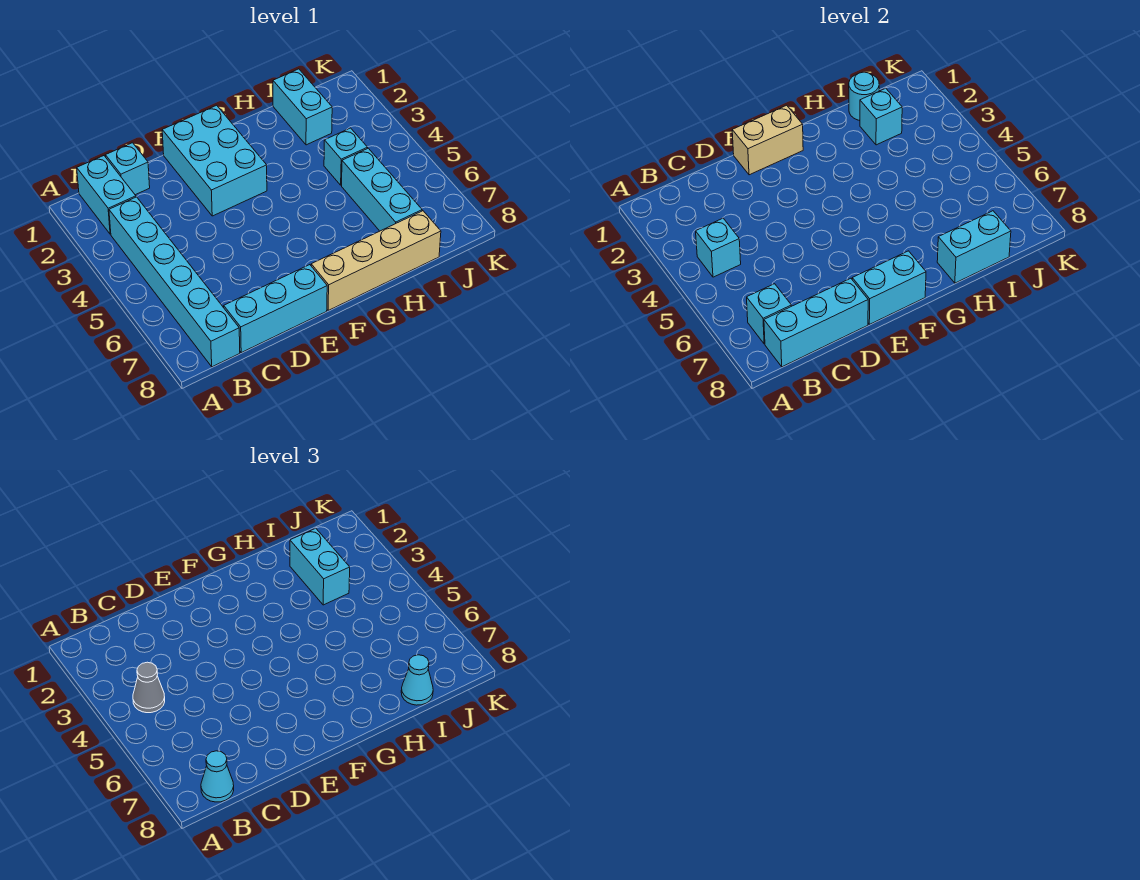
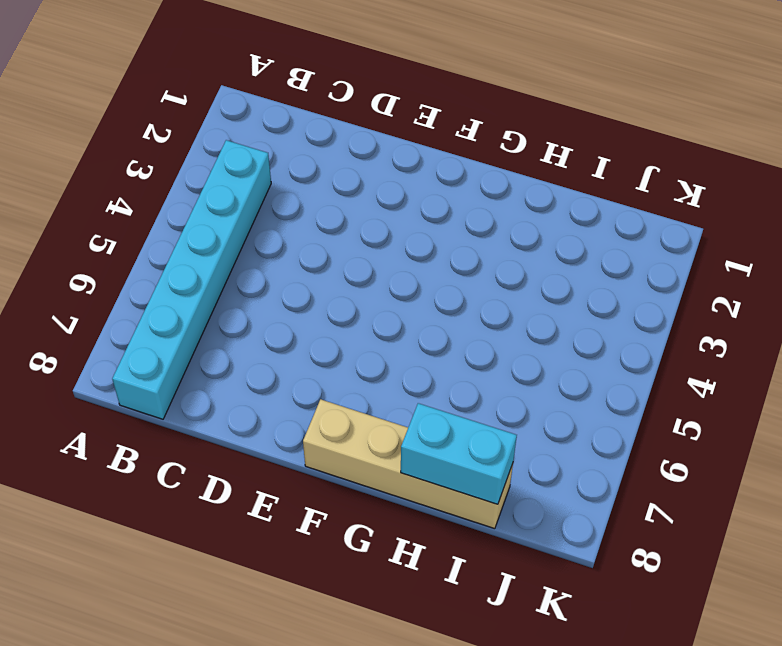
none -> cyan 1x2 brick [77,156,136,234]
none -> cyan 1x1 brick [106,143,150,195]
none -> cyan 1x3 brick [224,265,327,353]

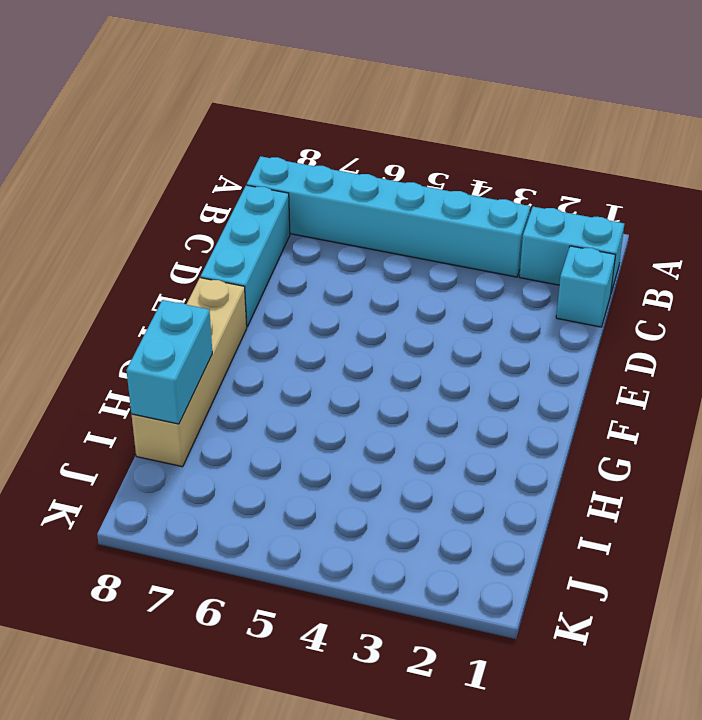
none -> cyan 2x3 brick [162,105,267,216]
none -> cyan 1x2 brick [273,69,332,145]
none -> cyan 1x1 brick [324,128,367,185]

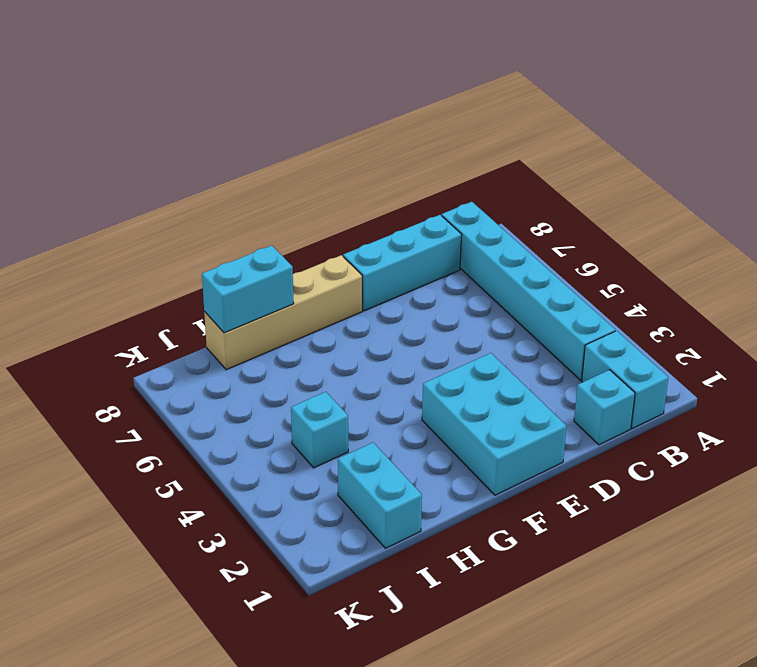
none -> cyan 1x3 brick [342,148,422,231]
none -> cyan 1x1 brick [696,218,741,277]
none -> cyan 1x1 brick [747,284,791,344]

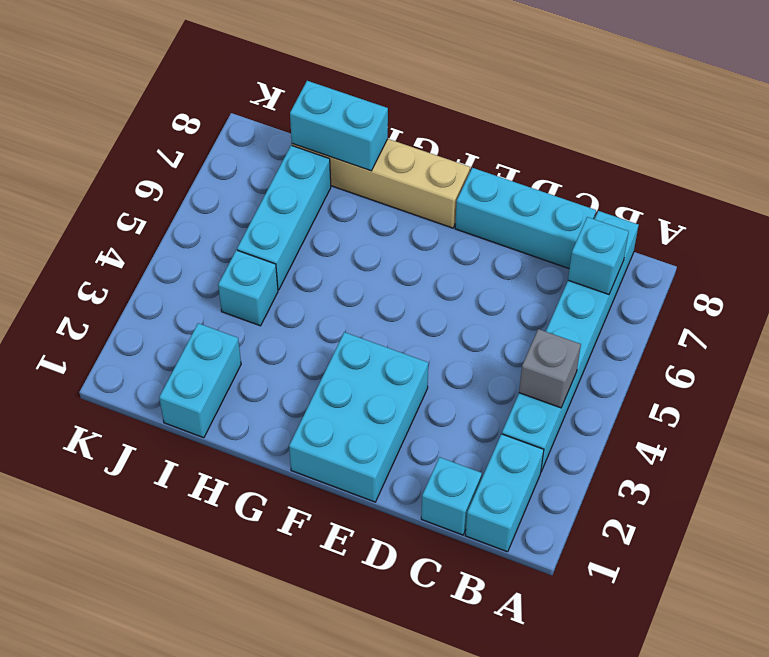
grey 1x1 brick [519,329,581,408] -> cyan 1x1 brick [696,218,741,277]
none -> cyan 1x3 brick [764,278,868,367]
none -> tan 1x2 brick [732,105,803,175]
none -> cyan 1x2 brick [852,251,926,324]

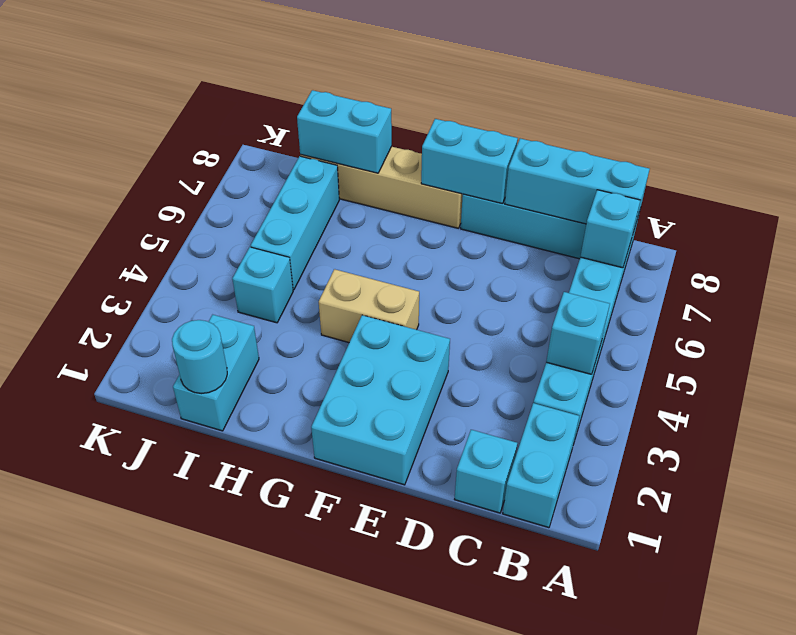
tan 1x2 brick [319,269,419,342] -> tan 1x2 brick moved to [732,105,803,175]
none -> cyan 1x1 brick [860,88,902,145]
none -> grey 1x1 cone [133,662,165,713]
none -> cyan 1x1 cone [201,751,234,802]

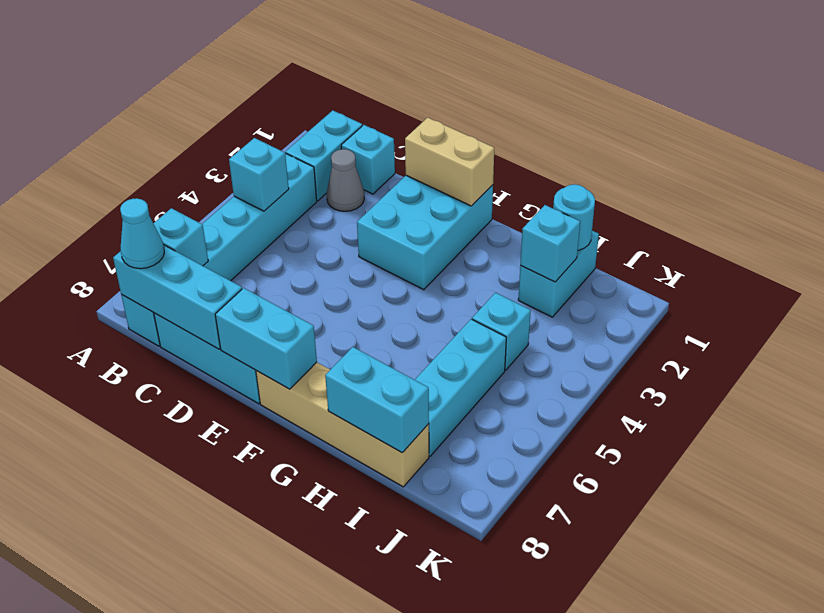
grey 1x1 cone [327,149,364,211] -> grey 1x1 cone moved to [133,662,165,713]
none -> cyan 1x2 brick [290,528,350,605]
none -> cyan 1x1 cone [401,655,433,705]

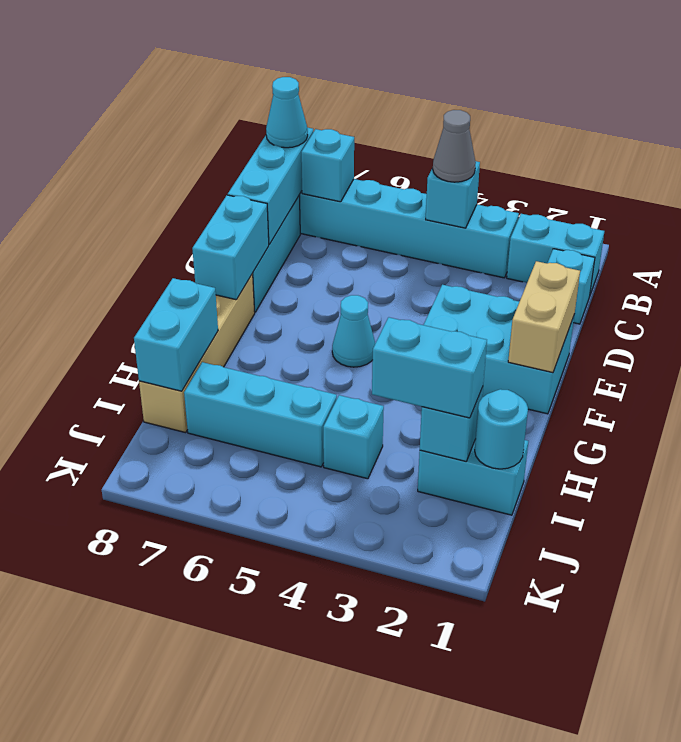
cyan 1x1 cone [332,295,375,367] -> cyan 1x1 cone moved to [401,655,433,705]

